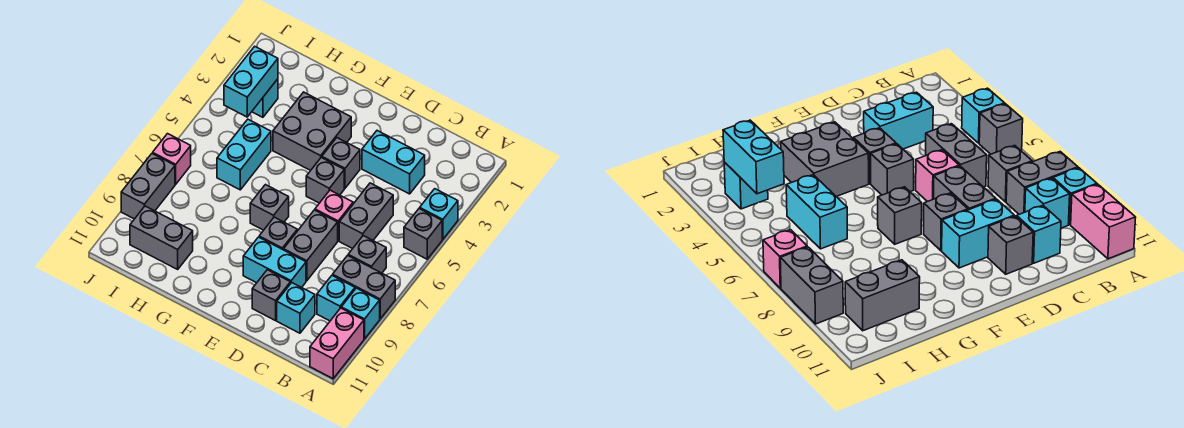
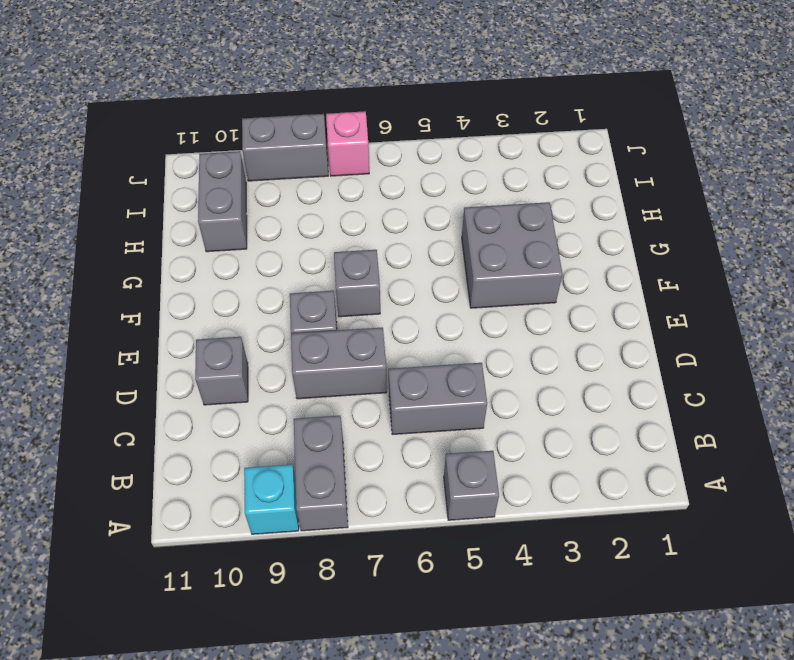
none -> cyan 1x1 brick [420,189,458,239]
none -> pink 1x2 brick [310,308,364,379]
none -> grey 1x1 brick [348,236,386,273]

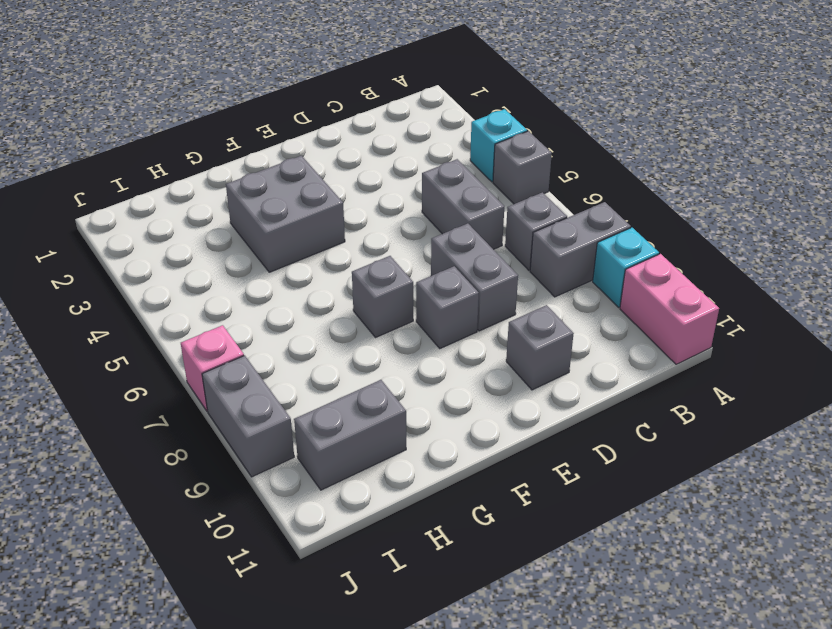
none -> cyan 1x1 brick [317,275,355,321]
none -> cyan 1x2 brick [362,131,425,194]
none -> cyan 1x1 brick [277,283,315,333]

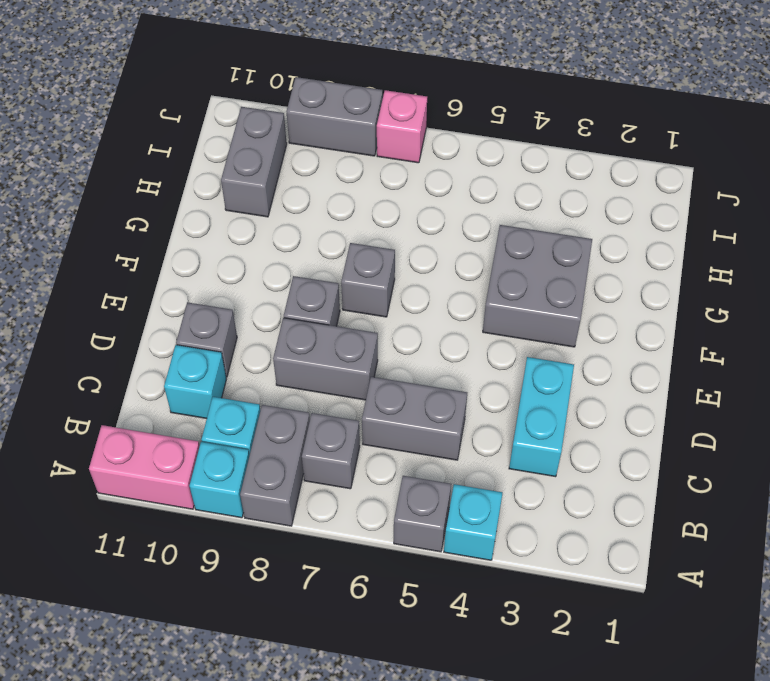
none -> pink 1x1 brick [315,190,353,241]
none -> cyan 1x2 brick [243,237,306,288]
none -> grey 1x1 brick [322,138,360,188]

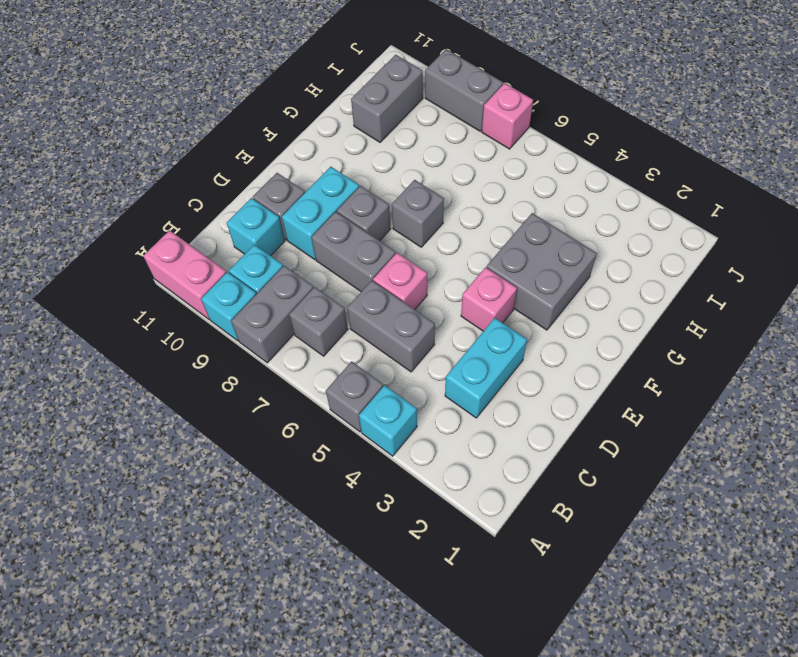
pink 1x1 brick [461,267,517,331] -> grey 1x1 brick [322,138,360,188]
none -> grey 1x1 brick [306,158,344,203]
none -> cyan 1x2 brick [217,119,271,190]
none -> cyan 1x1 brick [252,79,278,117]

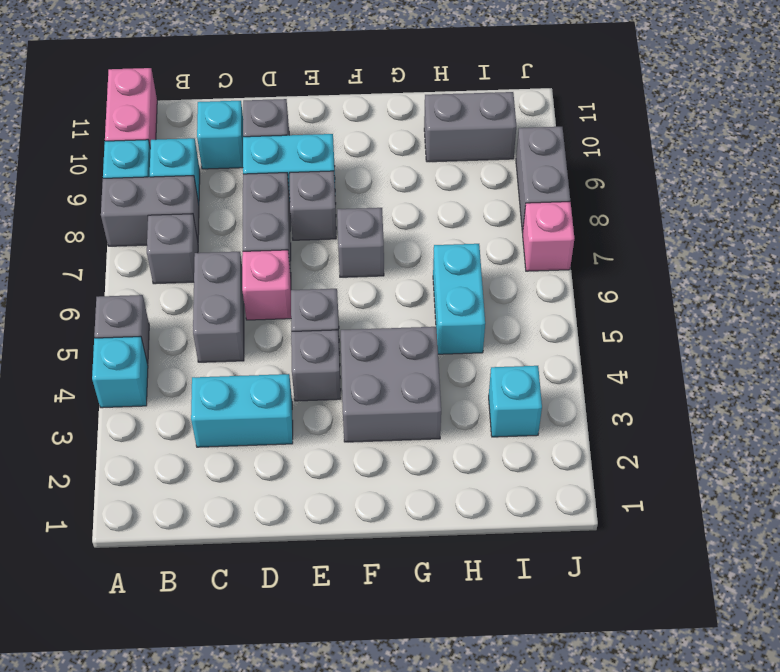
none -> cyan 1x2 brick [224,46,278,117]

